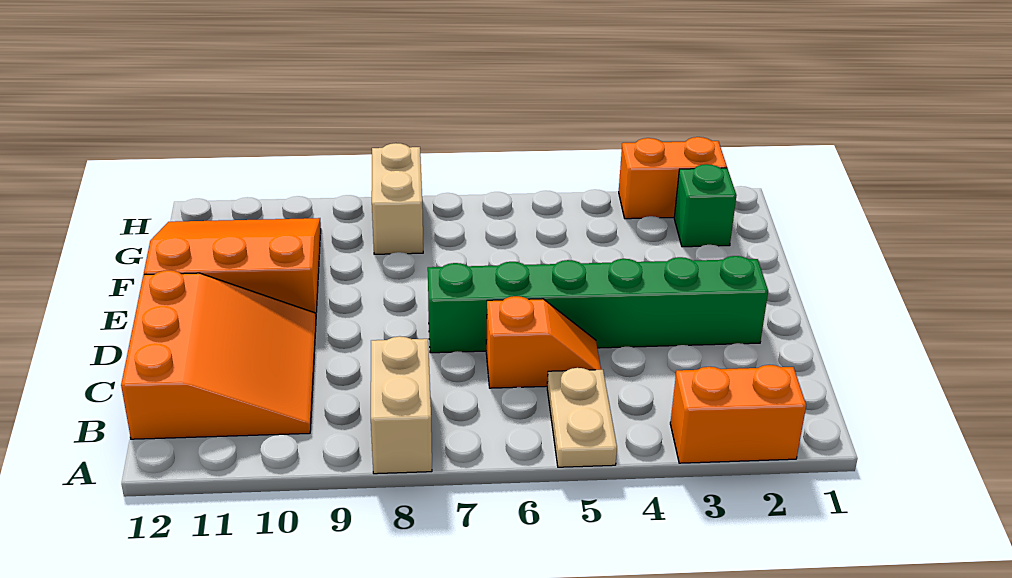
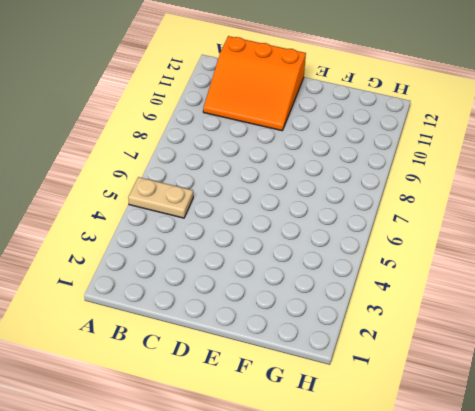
none -> orange 1x2 brick [670,365,806,463]
none -> tan 1x2 brick [371,336,432,474]

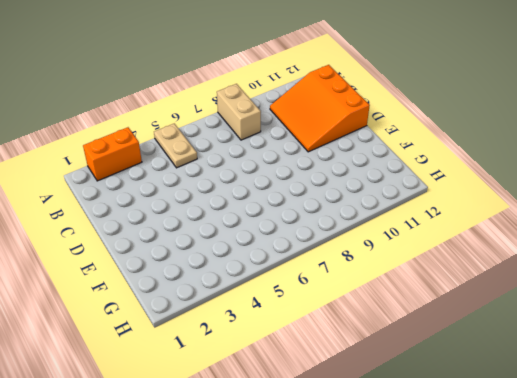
none -> orange 1x2 slope [486,296,601,388]
none -> green 1x6 brick [428,256,768,353]

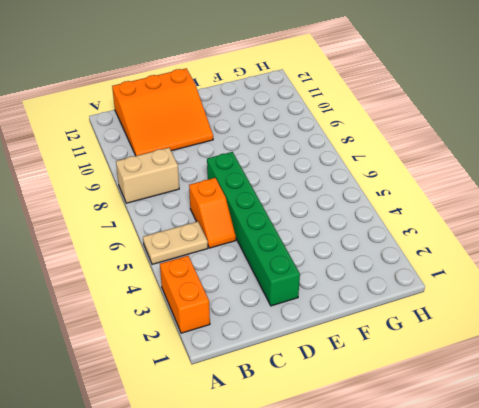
none -> orange 3x3 slope [144,218,321,316]
none -> green 1x1 brick [674,164,736,247]

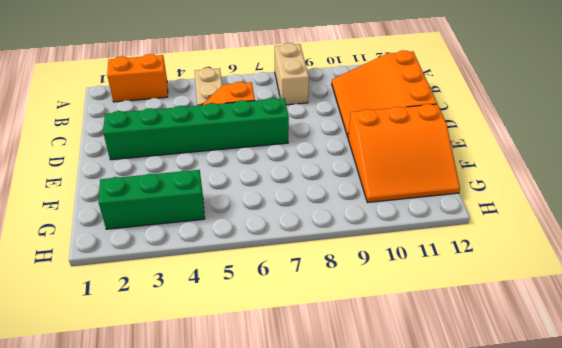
green 1x3 brick [99,170,205,229] -> green 1x1 brick [674,164,736,247]
none -> tan 1x2 brick [372,143,423,254]
none -> orange 1x2 brick [619,137,727,219]

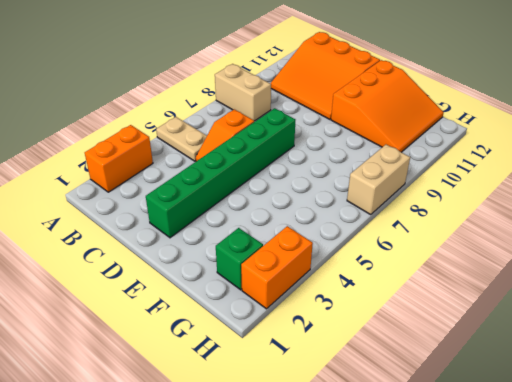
tan 1x2 brick [347,145,410,215] -> tan 1x2 brick turned to [372,143,423,254]

